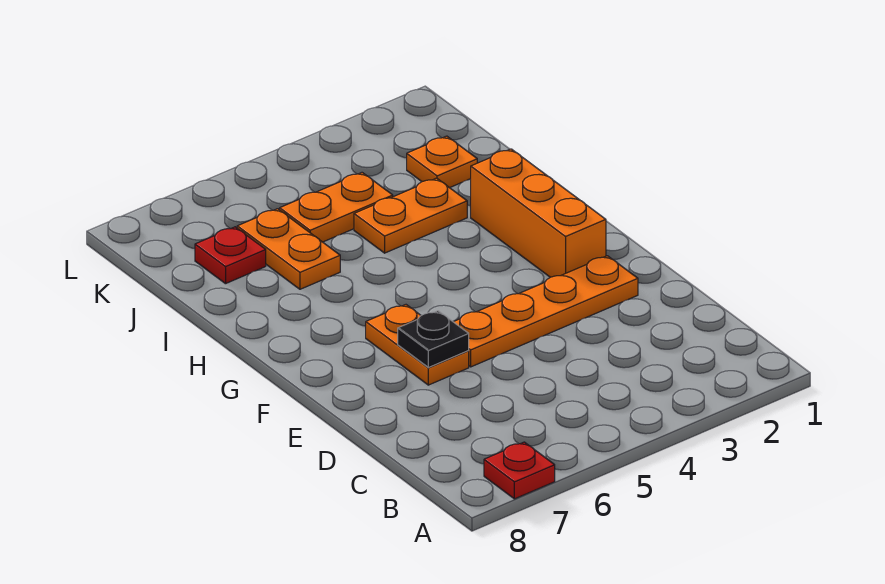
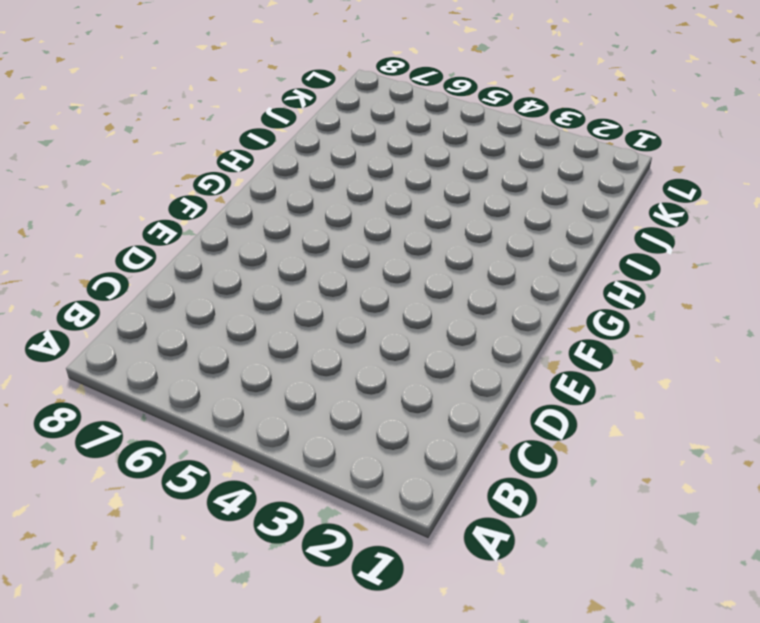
none -> red 1x1 plate [484,442,555,499]
none -> orange 1x4 plate [453,256,638,367]

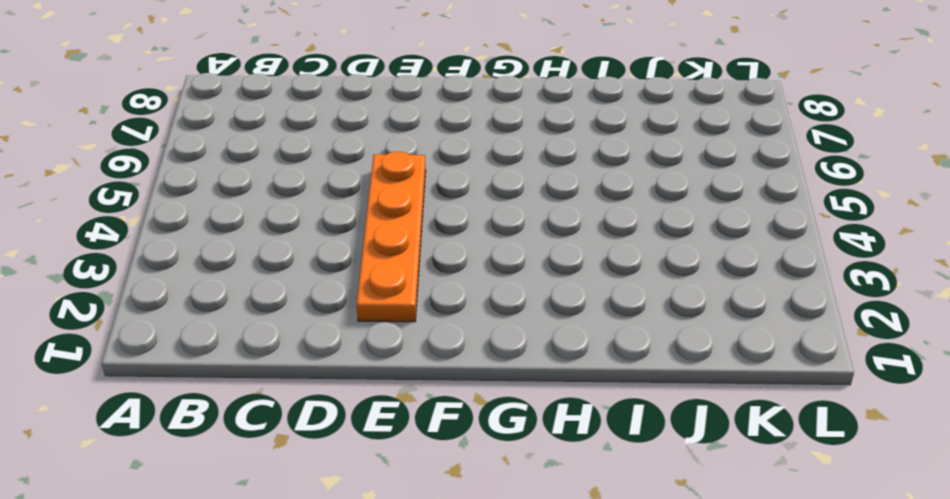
none -> red 1x1 plate [484,442,555,499]
none -> orange 1x2 plate [366,305,469,385]

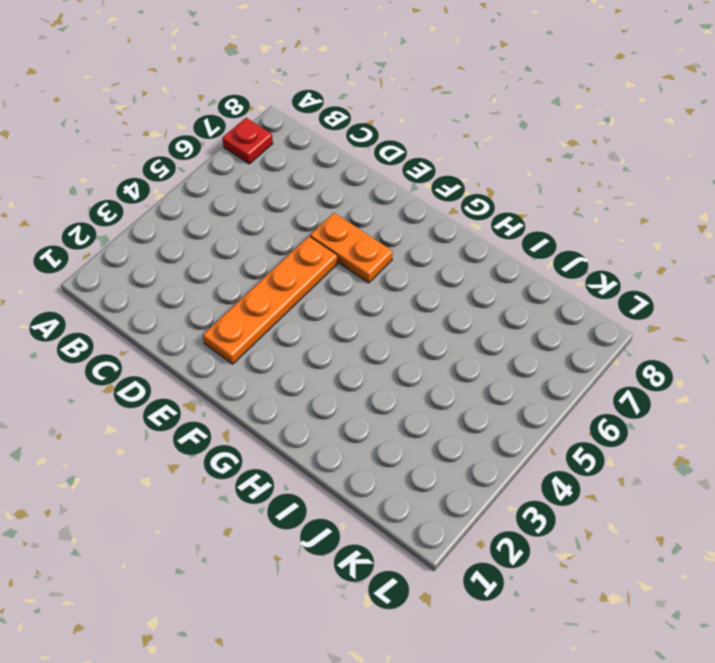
none -> orange 1x3 brick [471,149,606,277]
none -> orange 1x2 plate [354,178,467,253]

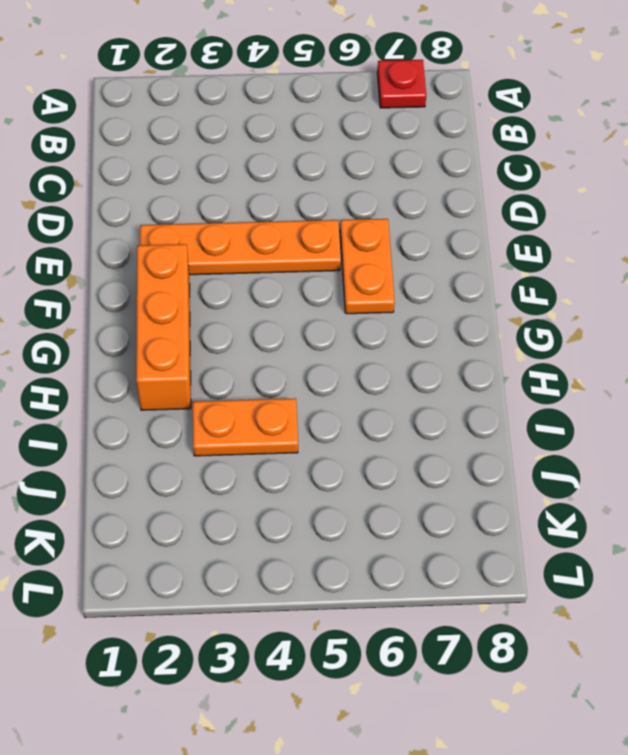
none -> orange 1x2 plate [237,209,340,289]
none -> orange 1x1 plate [407,136,477,188]

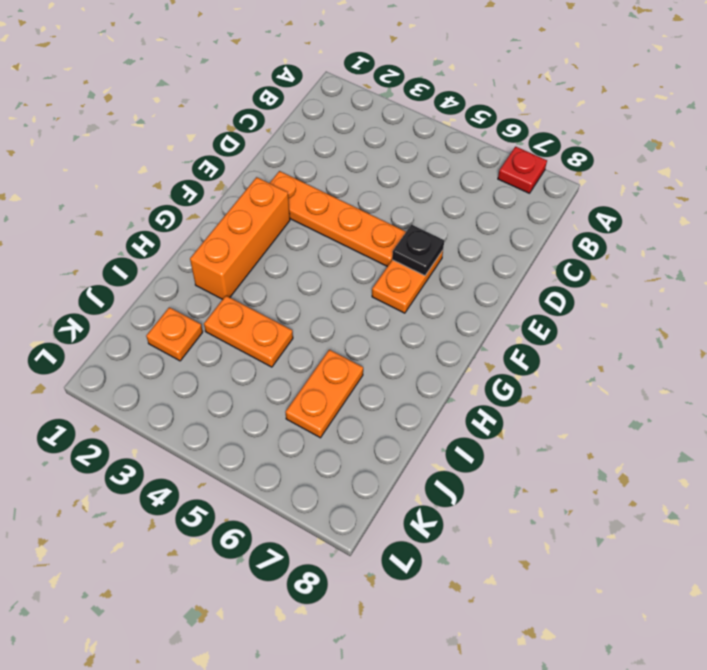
none -> orange 1x2 plate [280,173,393,242]
none -> red 1x1 plate [195,227,266,284]

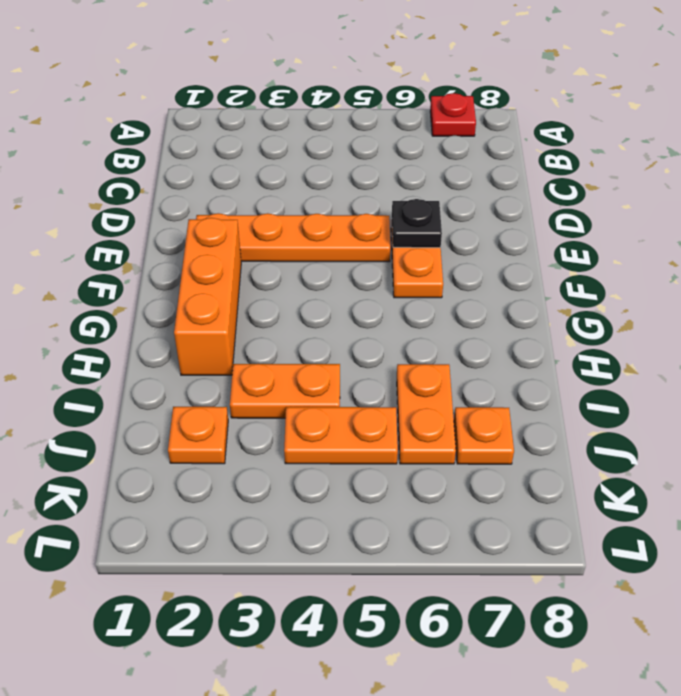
orange 1x1 plate [454,407,514,464] -> red 1x1 plate [195,227,266,284]

